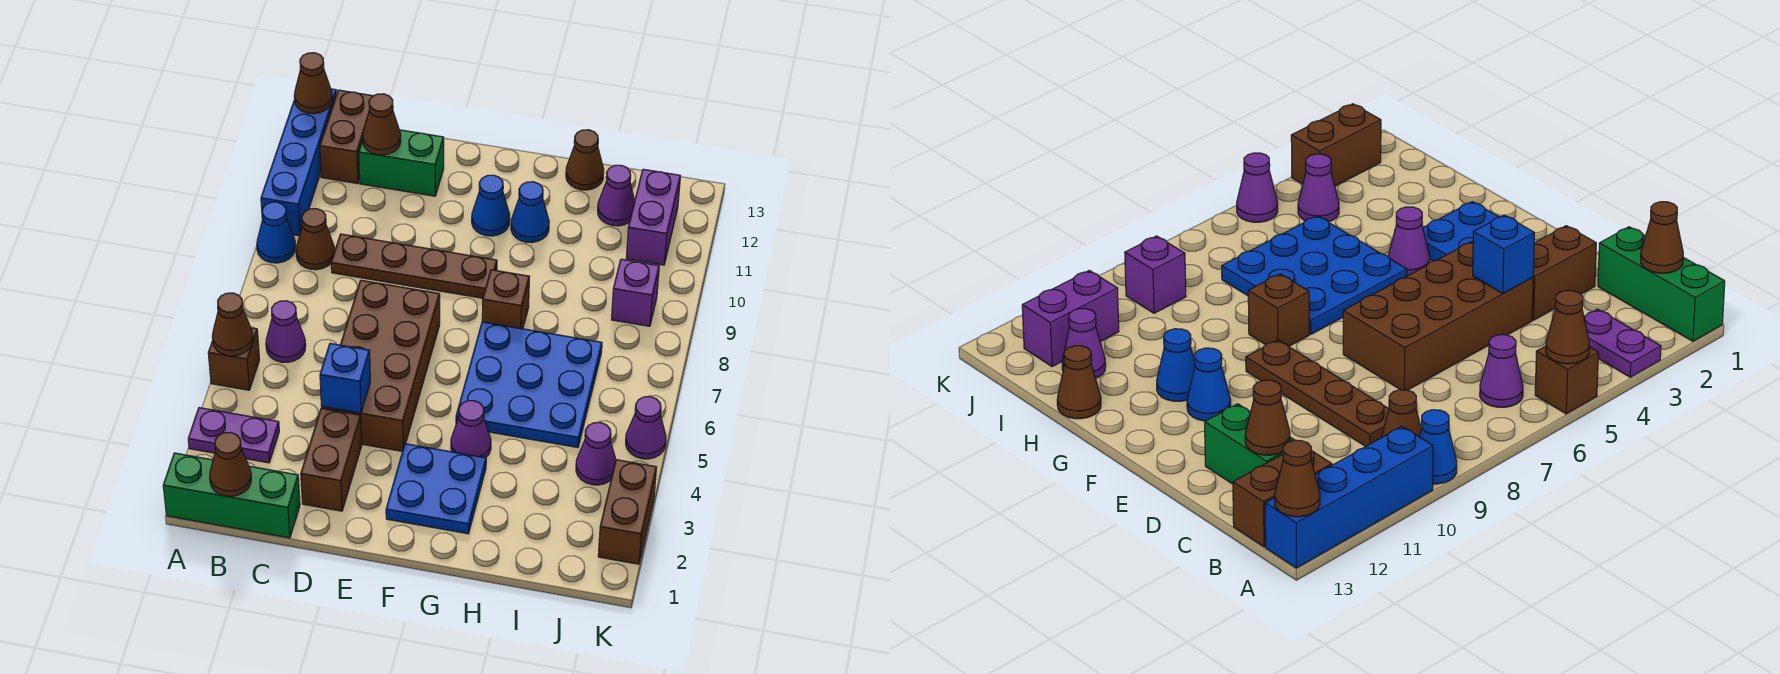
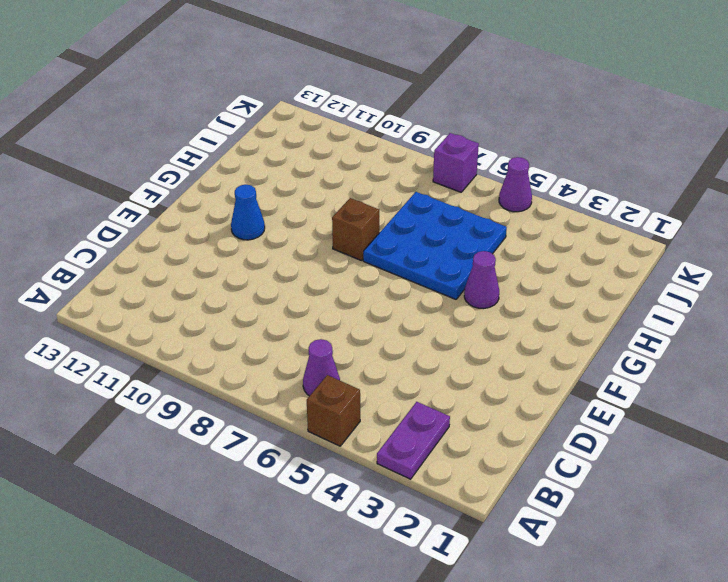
purple 1x1 brick [433,133,479,192] -> purple 1x1 brick moved to [612,259,659,326]
none -> green 1x3 brick [163,453,300,538]
none -> blue 1x1 cone [257,202,296,263]
none -> blue 1x4 brick [261,89,336,236]
none -> brown 1x1 cone [296,209,335,270]

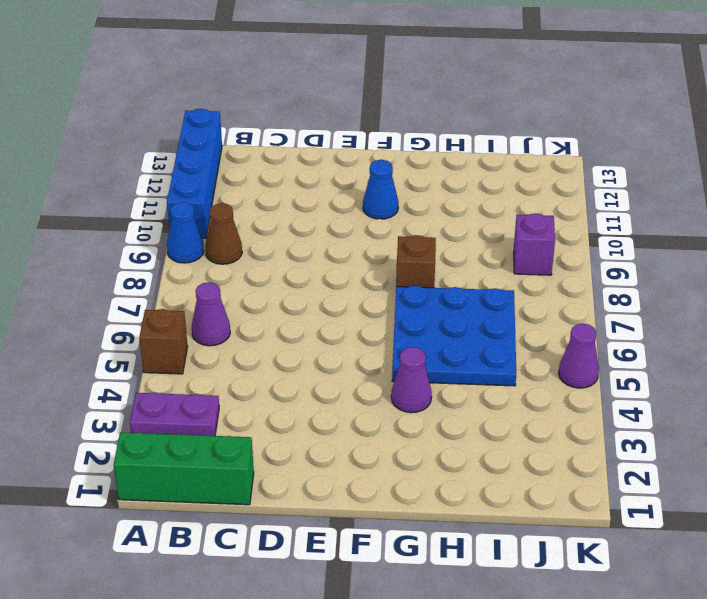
none -> brown 1x2 brick [320,90,372,184]
none -> brown 1x4 plate [331,234,497,298]
none -> green 1x2 brick [359,130,444,196]
none -> brown 1x2 brick [301,408,362,511]

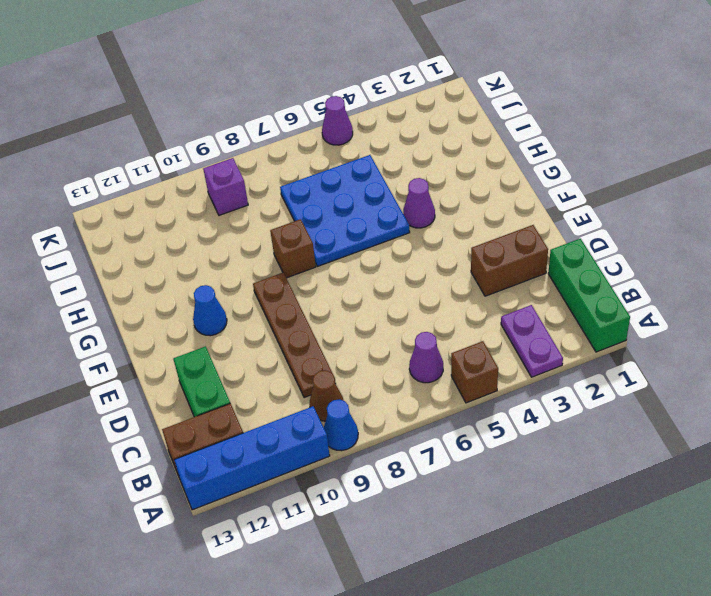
none -> brown 2x4 brick [322,280,440,451]
none -> blue 2x2 plate [386,444,486,534]
none -> blue 1x1 cone [511,182,549,243]
none -> brown 1x1 cone [566,130,604,190]

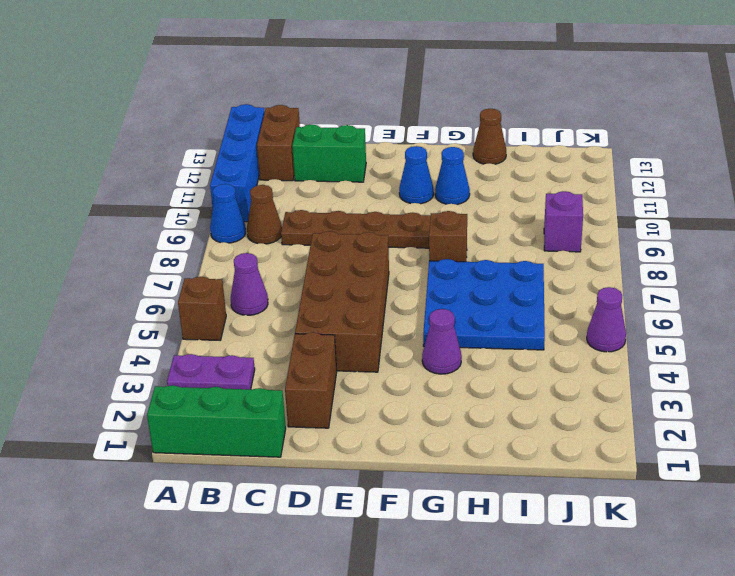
none -> blue 2x2 plate [386,444,486,534]
none -> purple 1x1 cone [598,165,635,226]
none -> purple 1x1 cone [576,422,616,485]
none -> purple 1x2 brick [626,169,680,265]

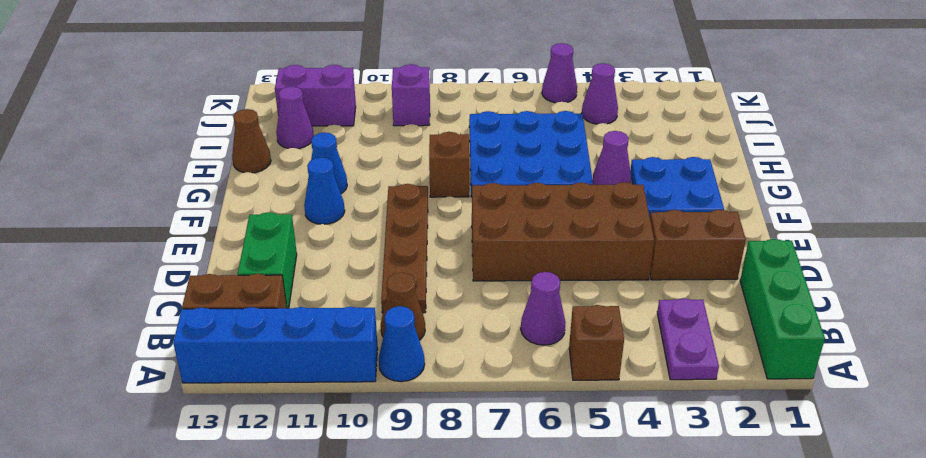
none -> brown 1x2 brick [598,460,657,564]
none -> brown 1x1 cone [212,293,253,356]
none -> brown 1x1 cone [294,53,332,114]
none -> brown 1x1 cone [210,432,251,496]

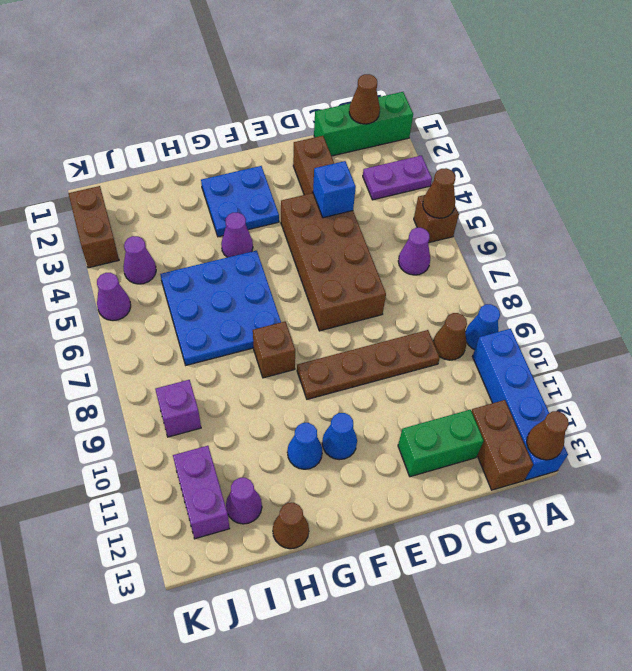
none -> brown 1x1 cone [363,94,401,155]

